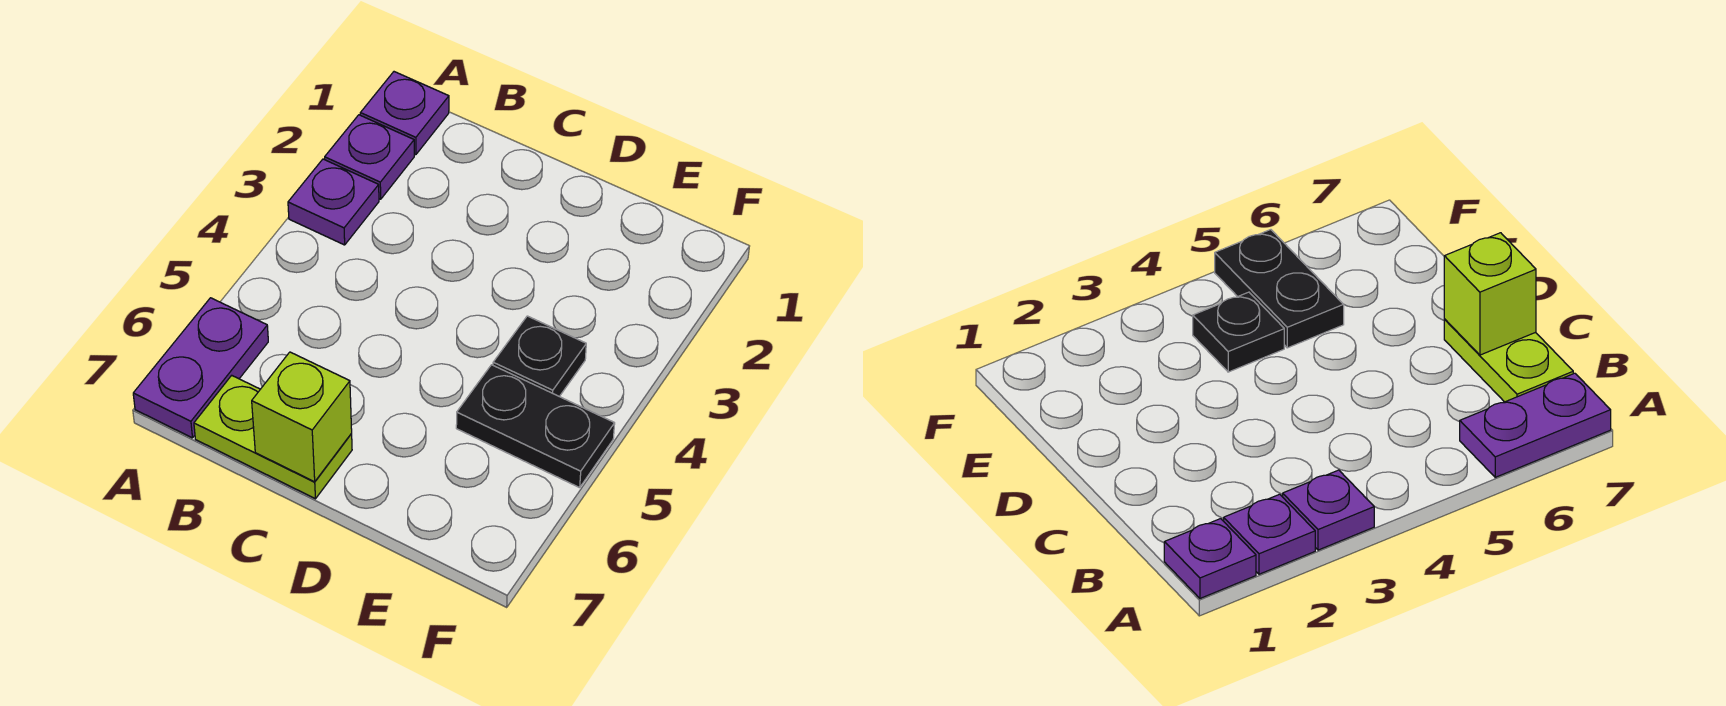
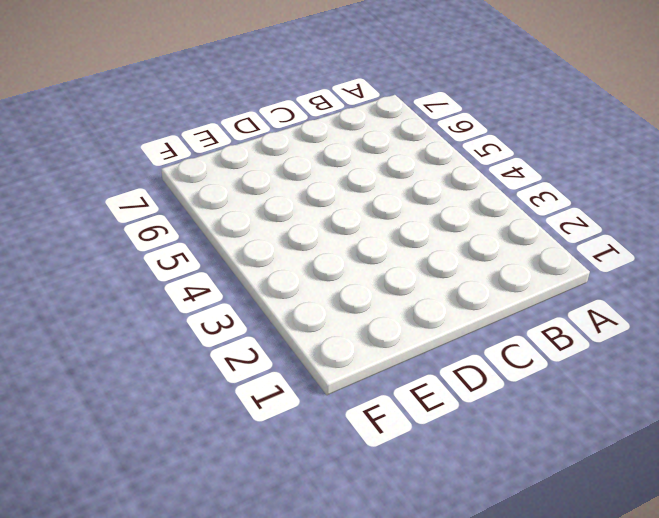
none -> purple 1x1 plate [360,72,449,155]
none -> purple 1x1 plate [325,115,414,199]

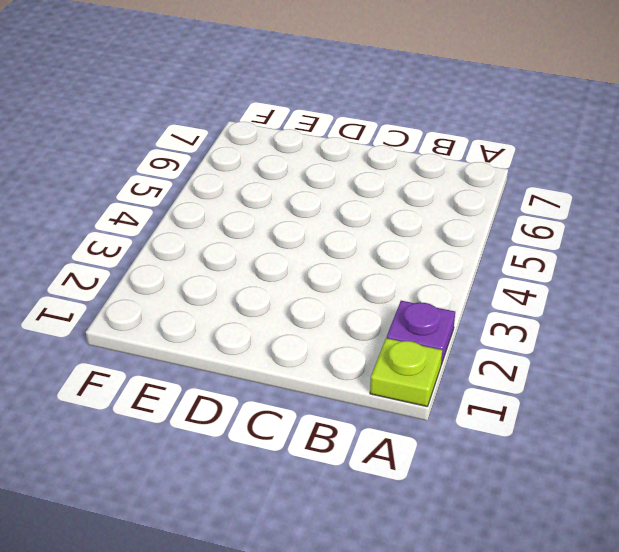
lime 1x1 plate [370,338,442,406] -> purple 1x1 plate [360,72,449,155]
none -> purple 1x1 plate [288,159,379,245]
none -> purple 1x2 plate [133,298,268,438]

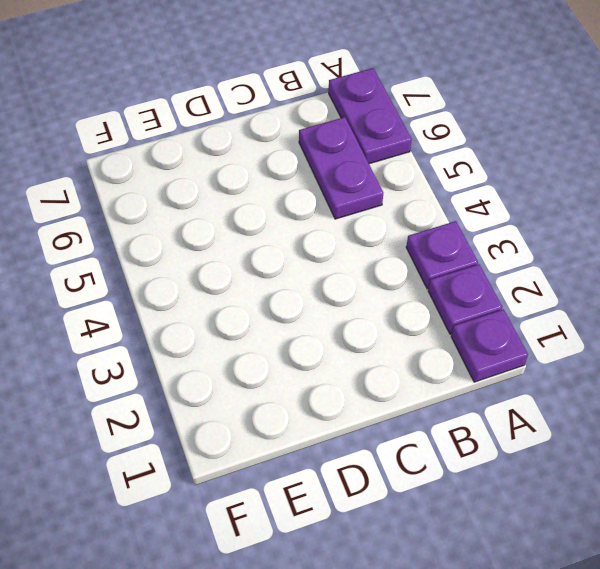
purple 1x2 plate [299,117,383,219] -> none
none -> lime 1x2 plate [194,375,352,499]
none -> black 1x1 plate [493,316,586,397]

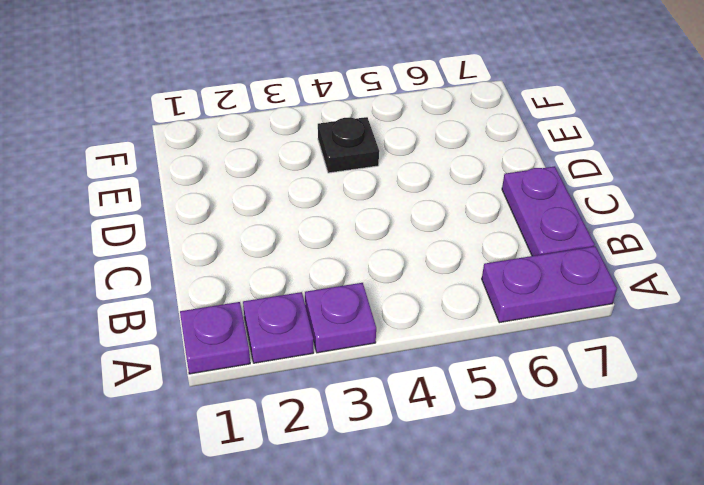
purple 1x2 plate [502,167,594,256] -> lime 1x2 plate [194,375,352,499]
none -> black 1x2 plate [456,365,615,488]
none -> lime 1x1 brick [252,352,352,482]

